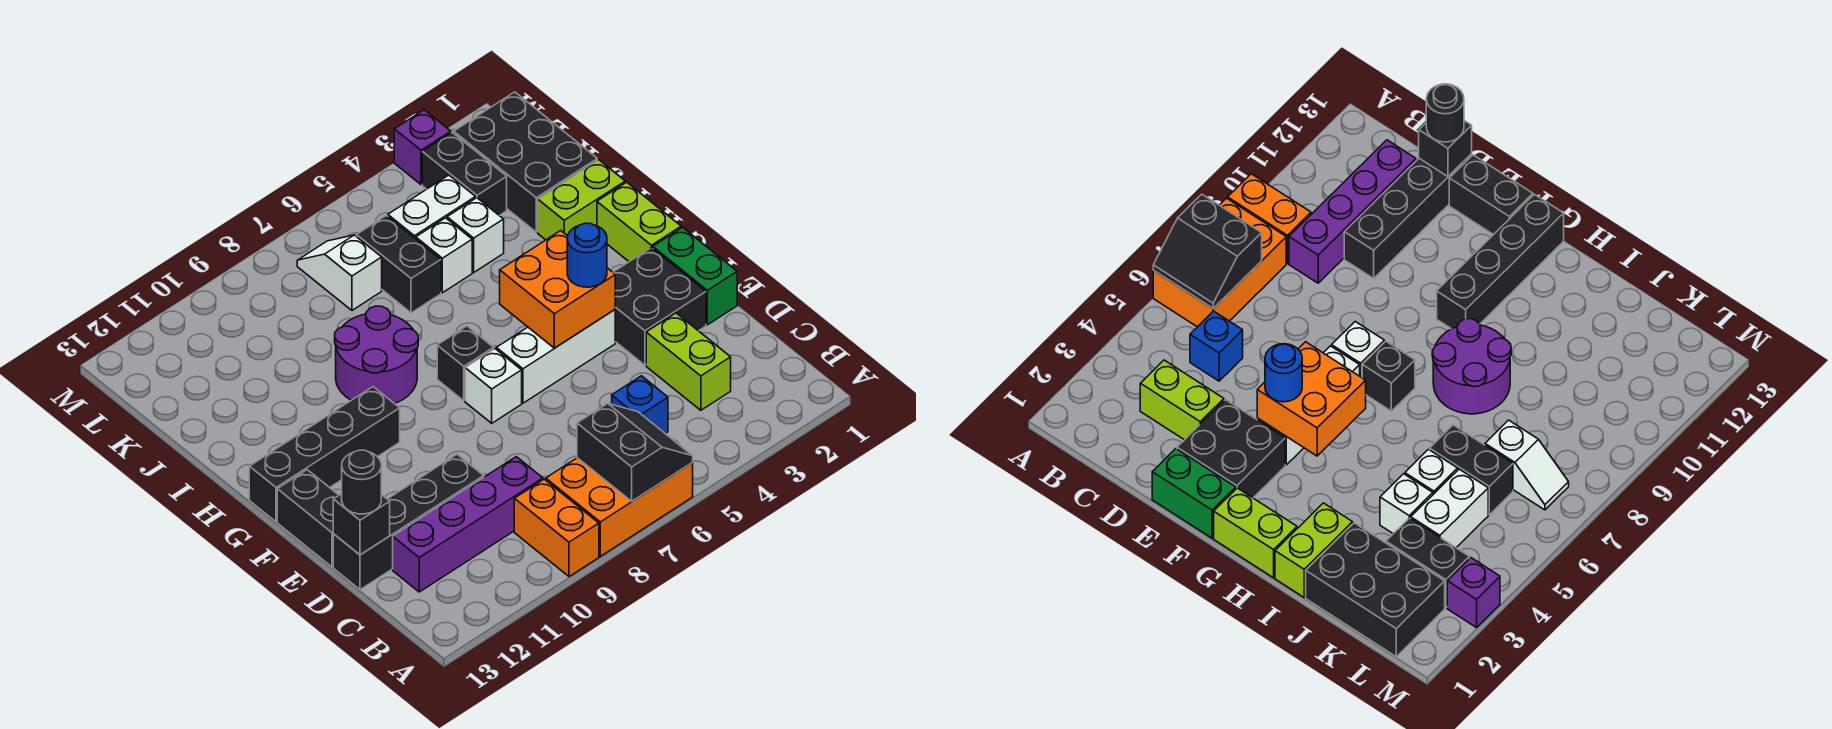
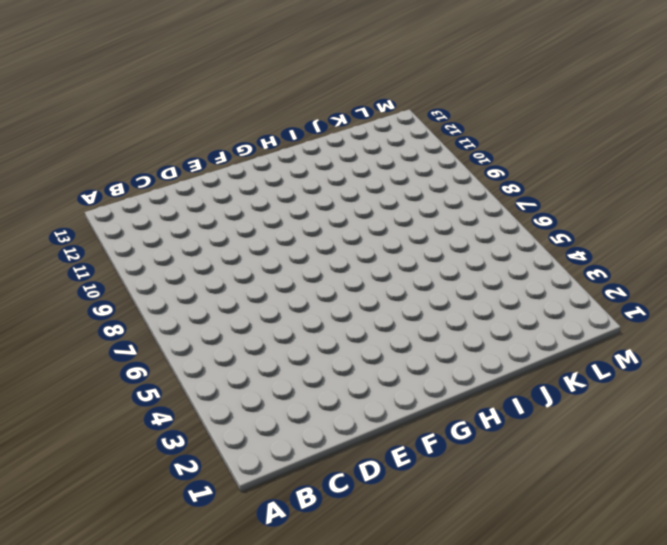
none -> orange 2x3 brick [546,458,693,556]
none -> orange 1x2 brick [514,479,599,577]
none -> lime 1x2 brick [646,313,731,410]

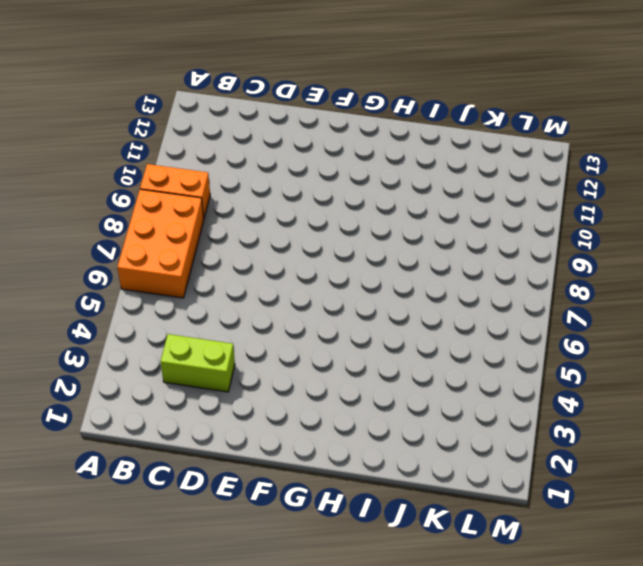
none -> blue 1x1 brick [612,376,668,433]
none -> purple 1x4 brick [393,457,543,592]
none -> black 1x4 brick [333,454,484,590]

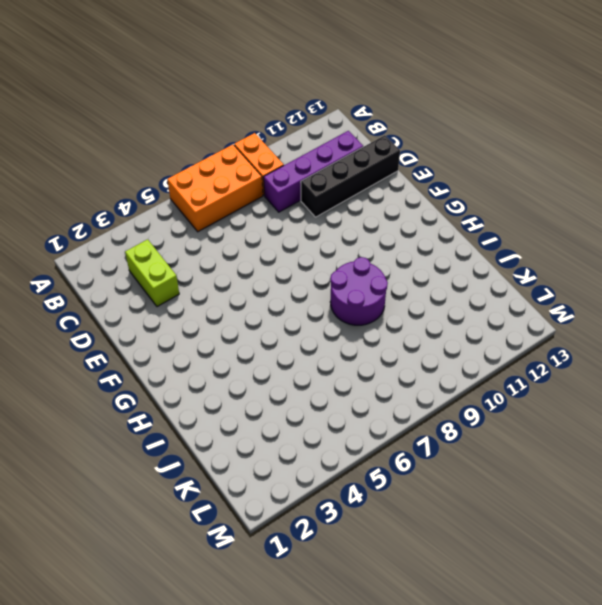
none -> blue 1x1 brick [612,376,668,433]
none -> green 1x2 brick [653,227,737,325]
none -> black 2x2 brick [613,248,706,365]

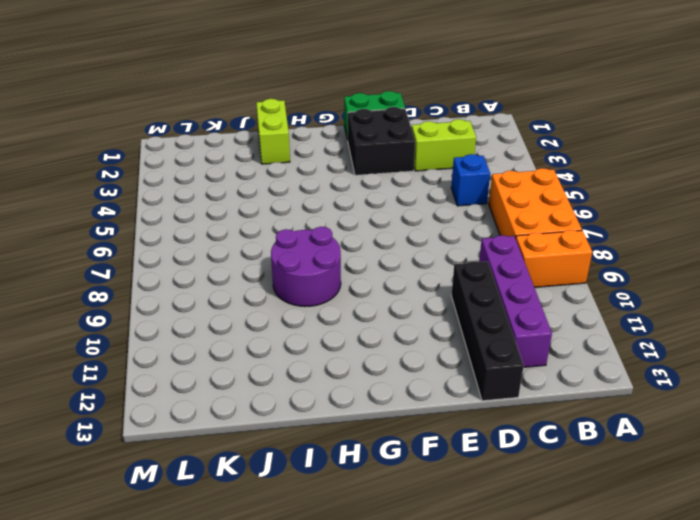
none -> black 1x2 brick [277,470,339,567]
none -> white 1x3 brick [496,310,615,403]
none -> white 1x1 brick [465,349,522,423]

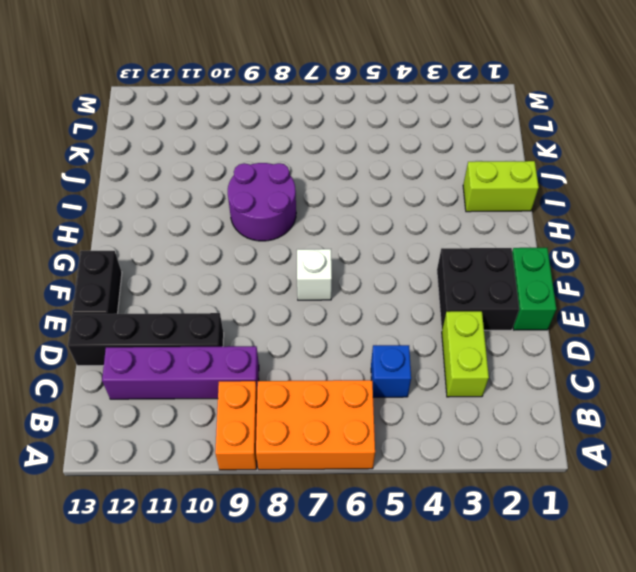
none -> white 1x3 brick [496,310,615,403]
none -> lime 1x2 brick [597,182,681,262]
none -> black 1x1 brick [437,326,494,401]

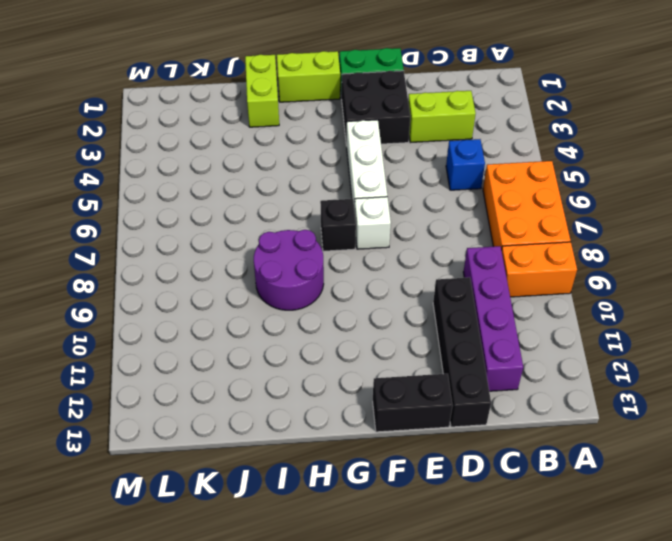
none -> black 1x4 brick [249,387,400,522]
none -> black 2x3 brick [454,92,597,232]
none -> white 1x1 brick [447,198,504,272]

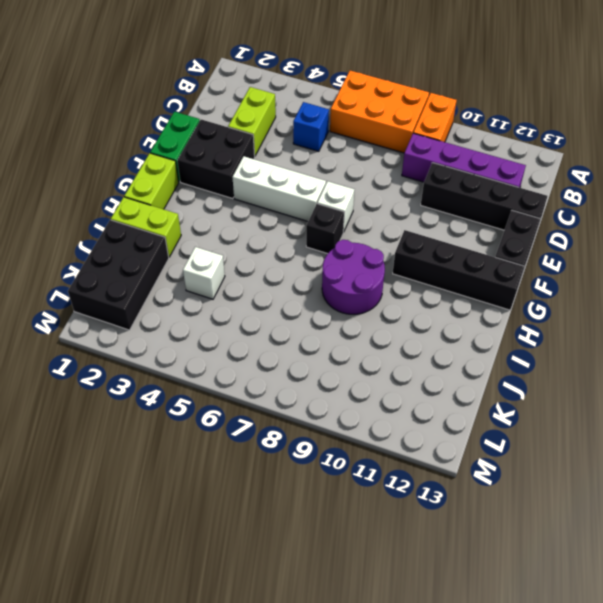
none -> white 1x1 brick [416,218,472,293]
none -> black 1x2 brick [357,215,441,313]
none -> black 1x2 brick [422,132,507,216]

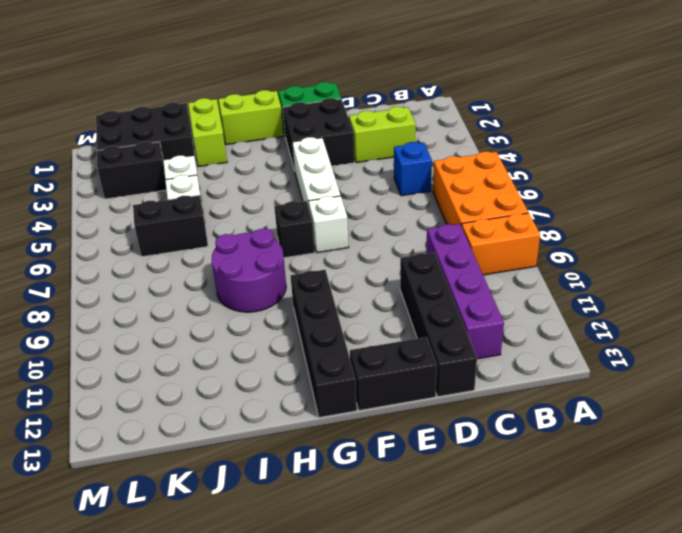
none -> white 1x2 brick [388,175,476,239]
none -> white 1x2 slope [297,235,382,310]
none -> purple 1x1 brick [394,110,451,185]

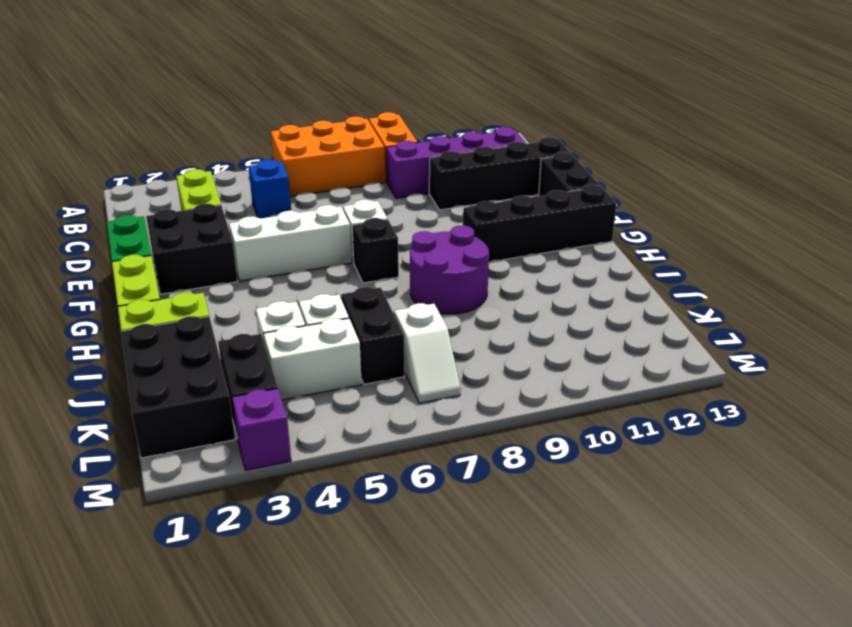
none -> black 2x2 slope [577,403,693,501]
none -> black 1x1 brick [333,494,390,555]
none -> orange 2x2 brick [500,231,615,348]

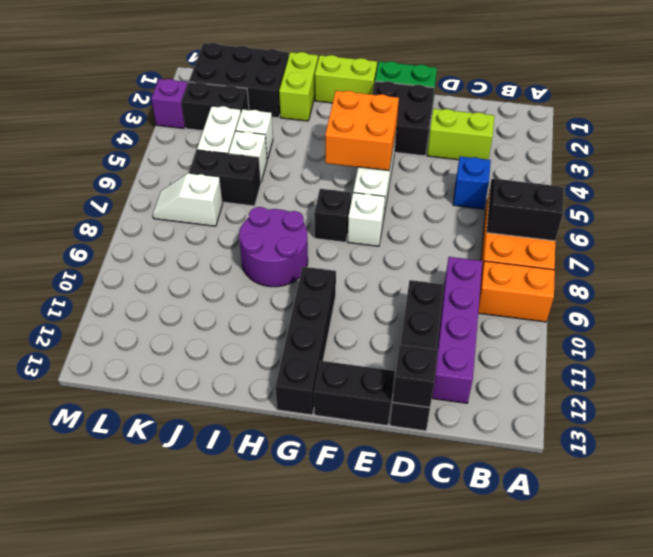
none -> black 1x1 round brick [342,450,381,514]
none -> blue 1x1 round brick [567,223,607,287]

